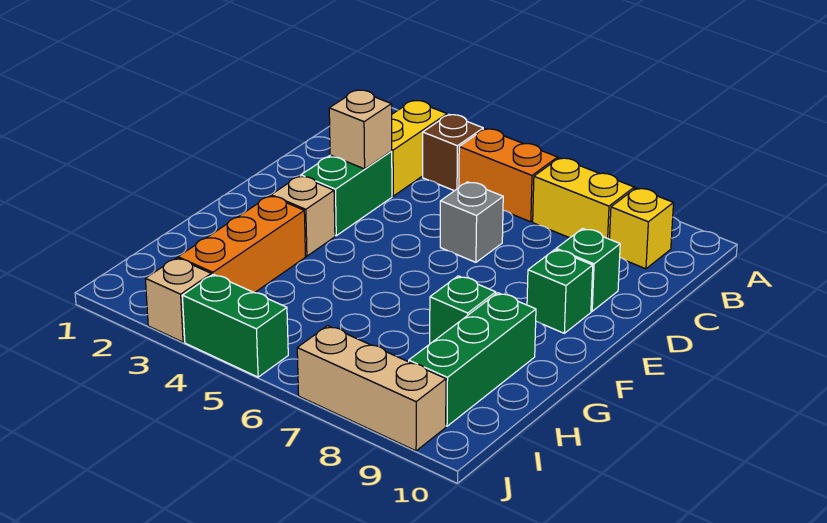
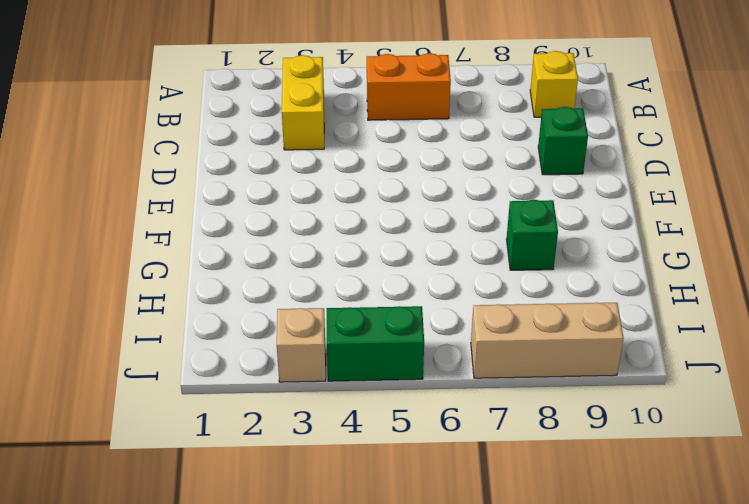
none -> brown 1x1 brick [423,115,483,191]
none -> yellow 1x2 brick [533,158,634,239]
none -> green 1x2 brick [301,151,392,236]

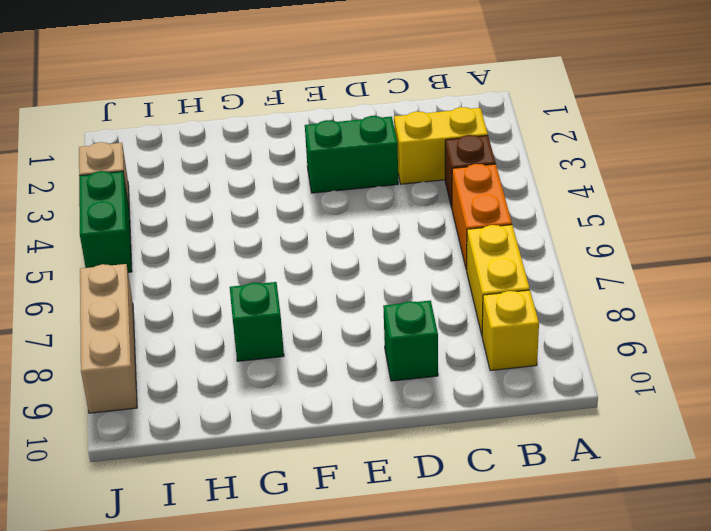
none -> grey 1x1 brick [440,182,503,262]
none -> green 1x1 brick [527,250,593,333]
none -> tan 1x1 brick [271,176,335,256]

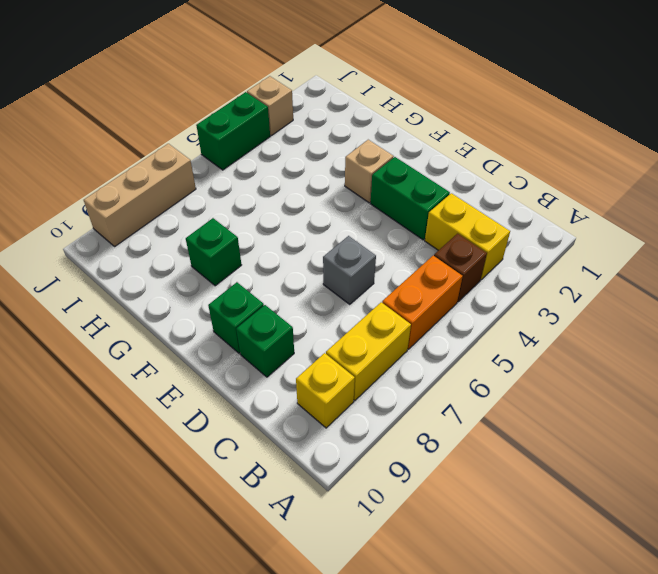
none -> orange 1x3 brick [178,196,306,293]
none -> green 1x3 brick [409,293,536,426]
none -> tan 1x1 brick [329,90,392,169]

